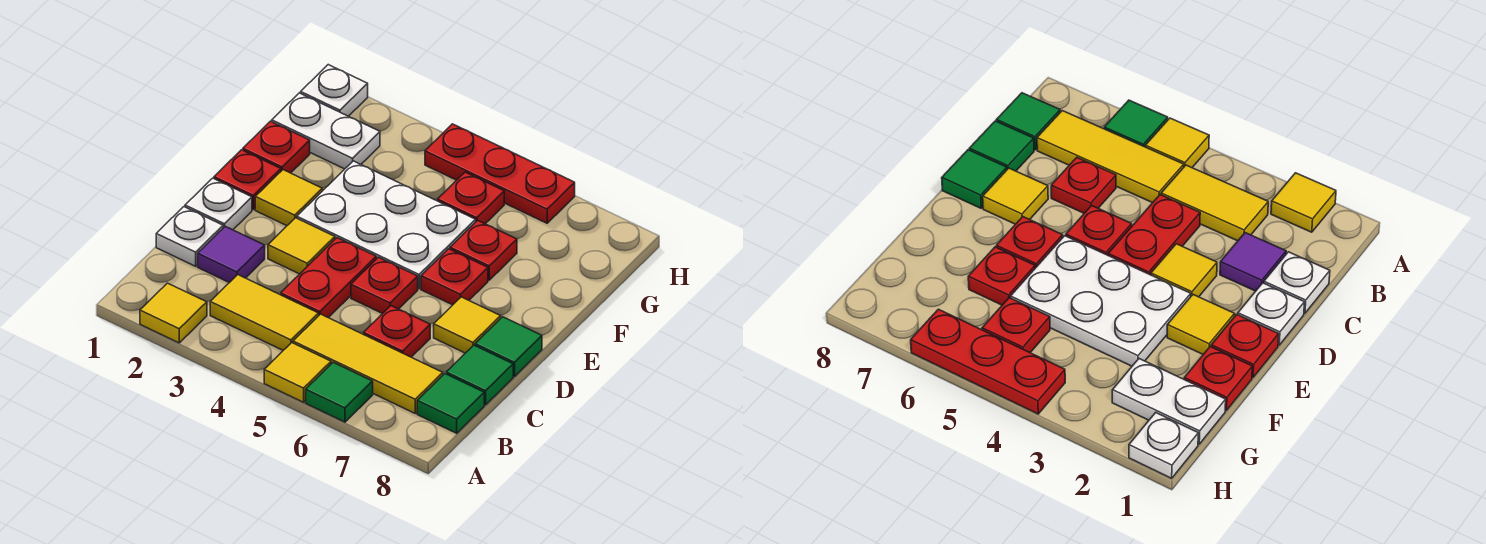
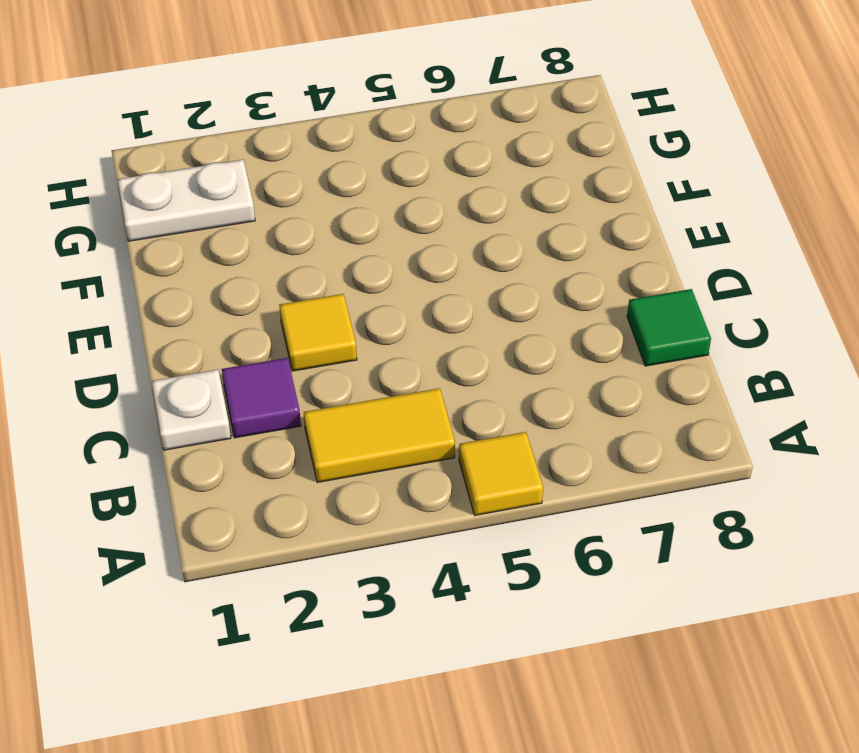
none -> yellow 1x1 tile [140,283,207,343]
none -> green 1x1 tile [306,362,373,422]
none -> yellow 1x3 tile [293,314,443,413]

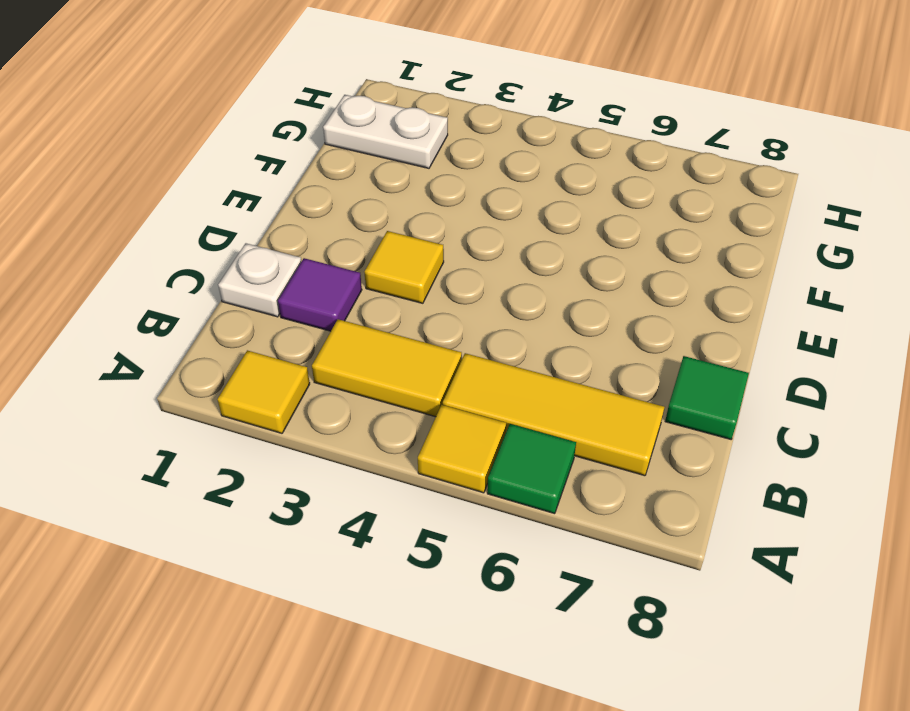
none -> green 1x1 tile [417,374,484,433]
none -> red 1x2 plate [281,238,376,318]
none -> red 1x1 plate [363,306,430,357]

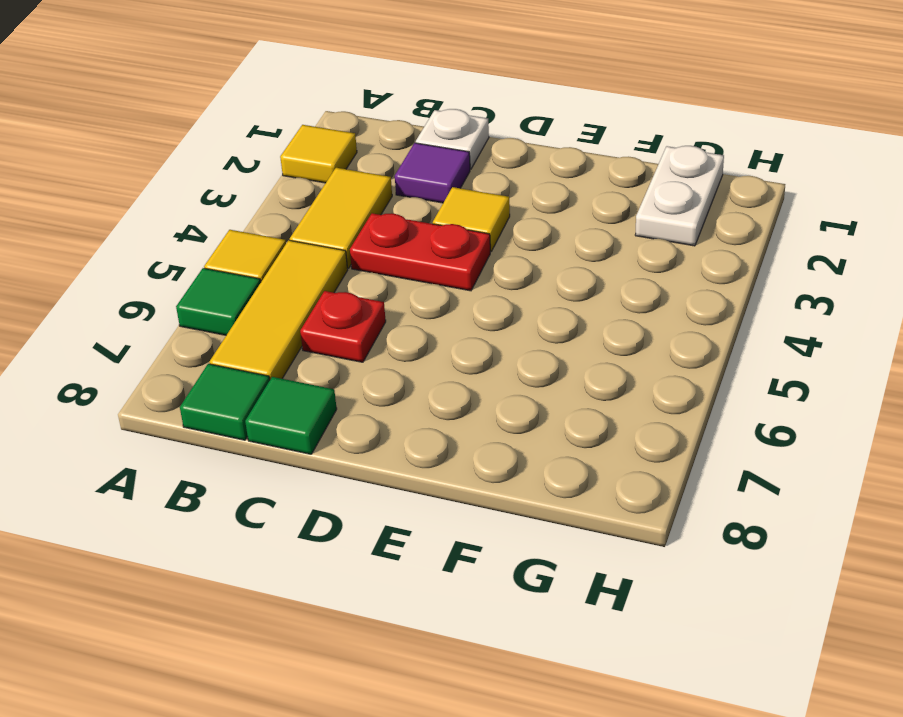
none -> white 1x1 plate [185,178,252,230]
none -> red 1x1 plate [351,257,418,314]
none -> yellow 1x1 tile [434,297,501,353]

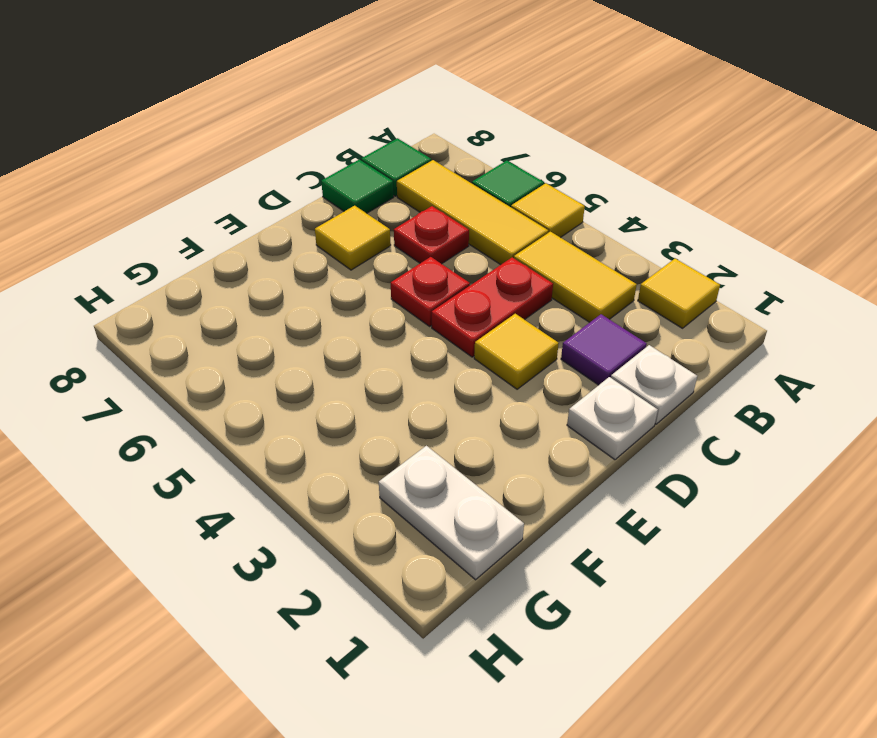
none -> green 1x1 tile [475,317,542,377]
none -> red 1x1 plate [214,150,281,209]
none -> yellow 1x1 tile [255,170,322,226]

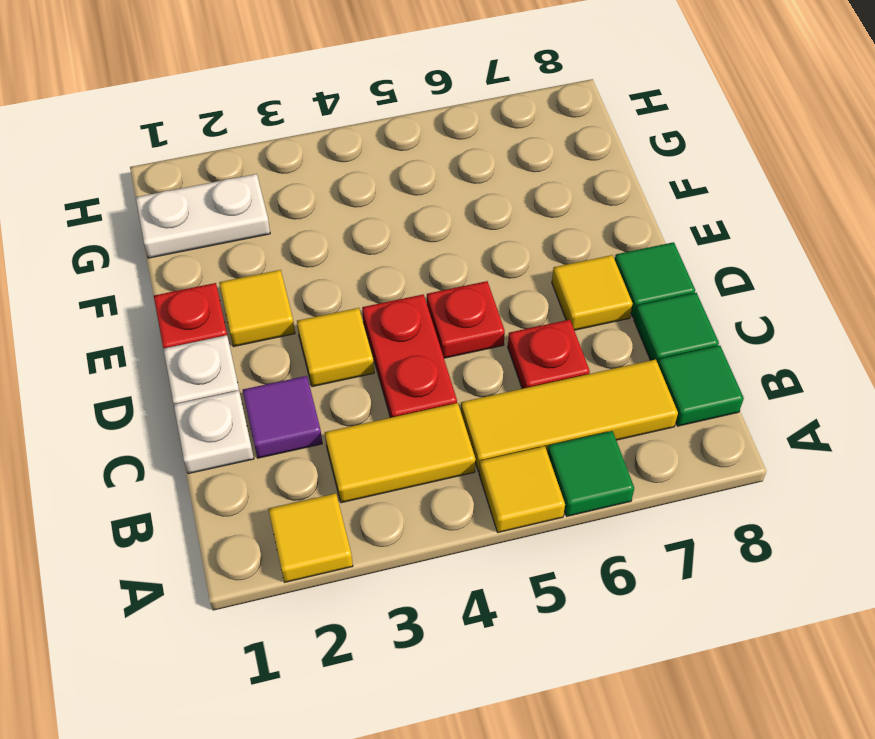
none -> white 2x3 plate [297,161,476,289]
none -> red 1x1 plate [421,249,488,305]
none -> red 1x1 plate [243,121,310,173]

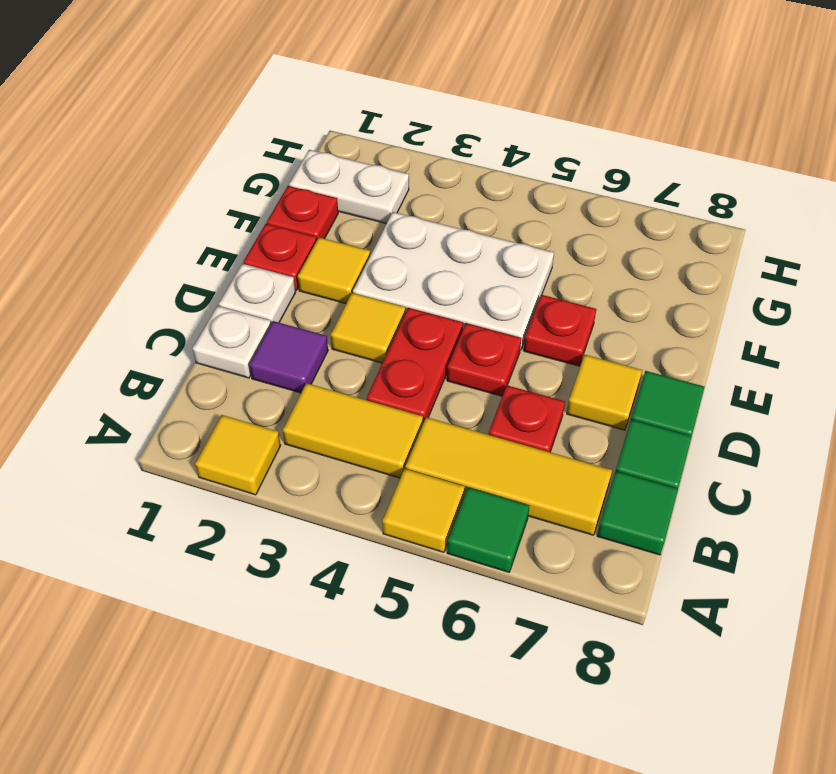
none -> red 1x1 plate [450,220,517,280]
none -> red 1x1 plate [437,172,504,224]
none -> white 1x1 plate [301,65,368,116]

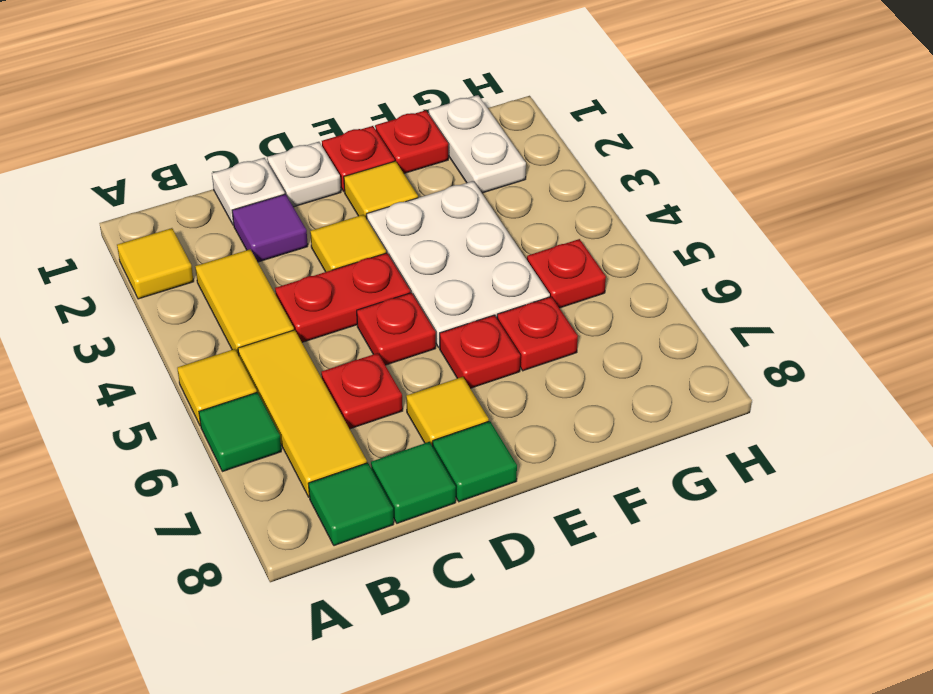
none -> white 1x1 plate [301,65,368,116]
none -> red 1x3 plate [425,124,575,223]

